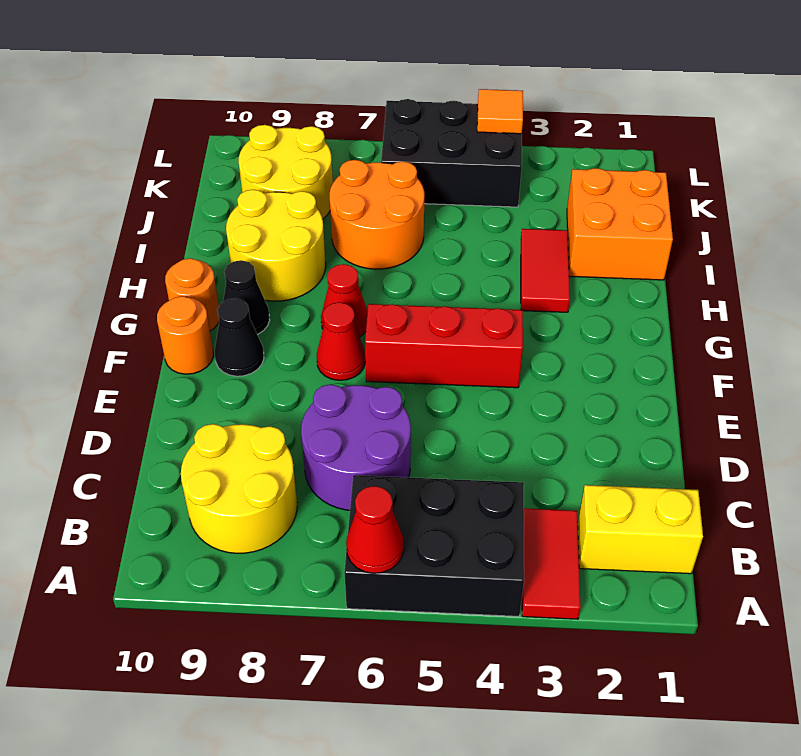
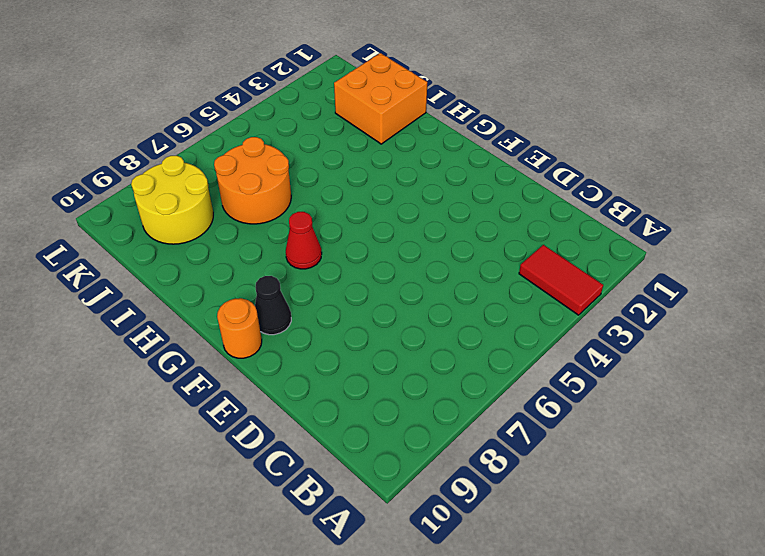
none -> black 2x3 brick [344,475,524,616]
none -> yellow 1x2 brick [578,485,703,574]
none -> yellow 2x2 round brick [181,424,297,553]

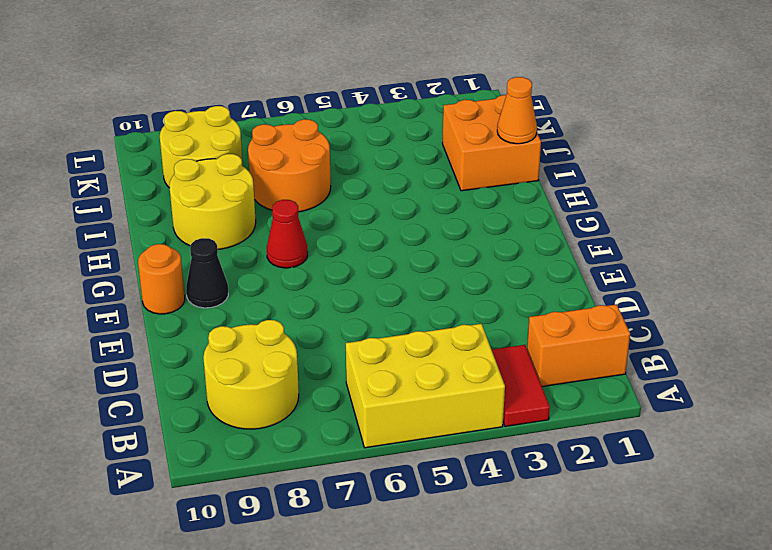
yellow 2x3 brick [346,324,505,448] -> black 2x3 brick [344,475,524,616]
orange 1x2 brick [527,304,630,387] -> yellow 1x2 brick [578,485,703,574]
orange 1x1 cone [497,77,537,144] -> none
none -> purple 2x2 round brick [301,384,411,510]
none -> red 1x3 brick [365,304,523,388]
none -> red 1x1 cone [317,302,365,380]

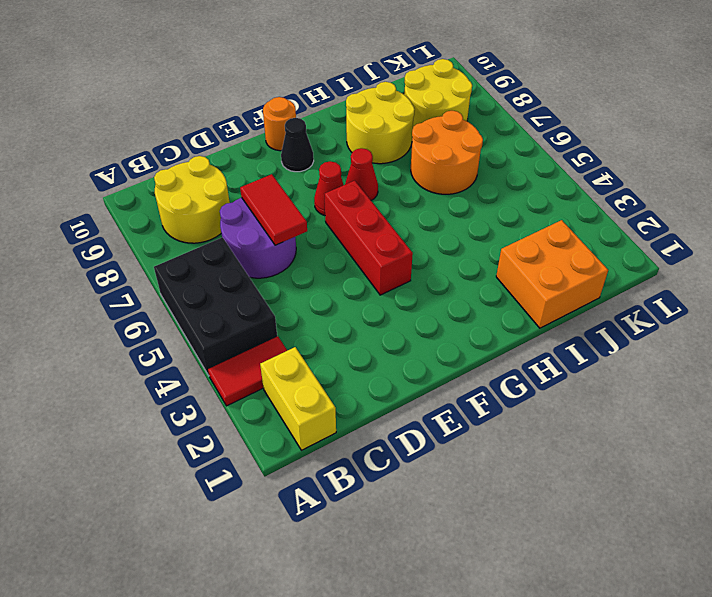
red 1x2 tile [240,174,307,245] -> red 1x2 tile turned to [521,229,570,312]
none -> black 1x1 cone [223,260,270,335]
none -> orange 1x1 round brick [165,258,219,331]
none -> black 2x3 brick [381,99,522,207]

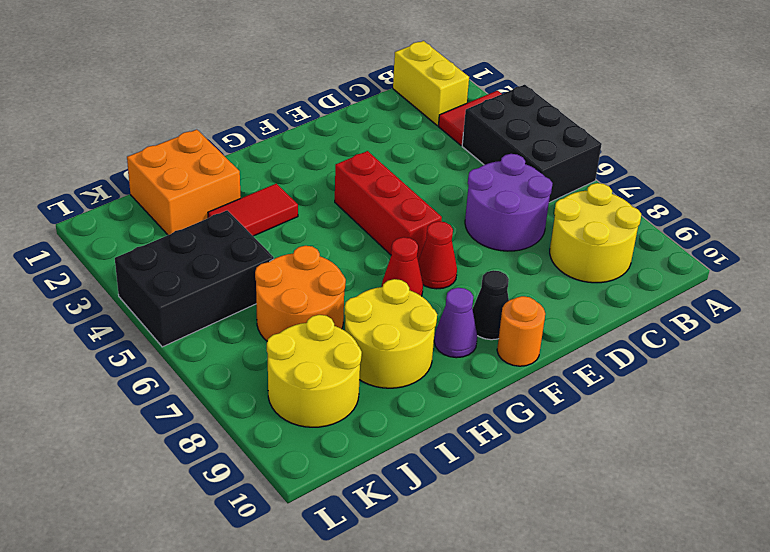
purple 1x1 cone [434,288,477,358] -> black 1x1 cone [223,260,270,335]
black 2x3 brick [115,210,274,347] -> black 2x3 brick turned to [381,99,522,207]
none -> orange 1x1 round brick [165,258,219,331]
none -> red 1x1 cone [346,486,404,573]
none -> orange 1x1 tile [477,89,523,134]

